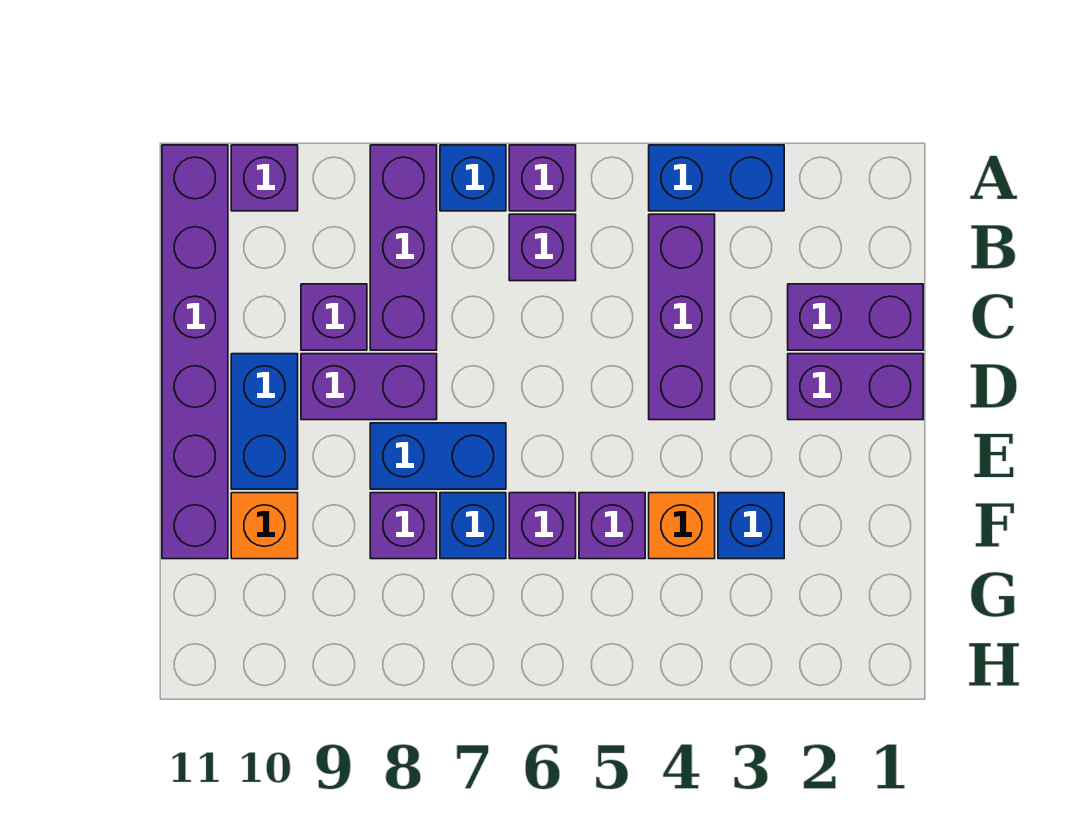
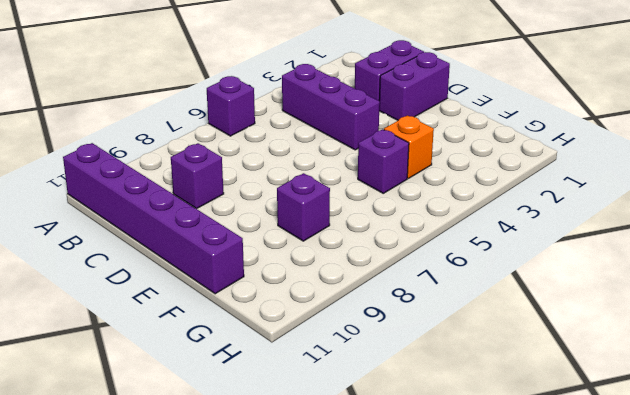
none -> blue 1x2 brick [649,145,784,211]
none -> blue 1x1 brick [440,145,506,211]
none -> purple 1x3 brick [370,145,437,350]

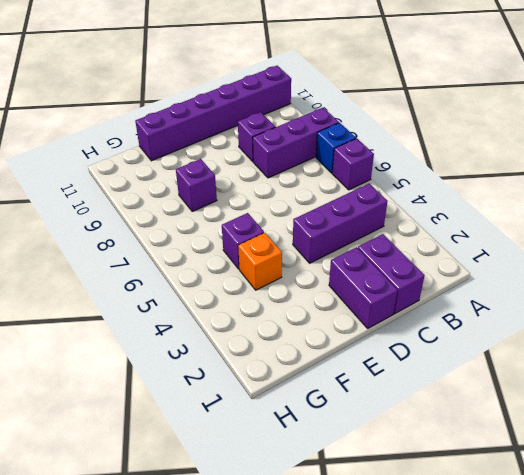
none -> blue 1x2 brick [649,145,784,211]
none -> purple 1x1 brick [231,145,298,211]
none -> purple 1x1 brick [509,214,576,281]

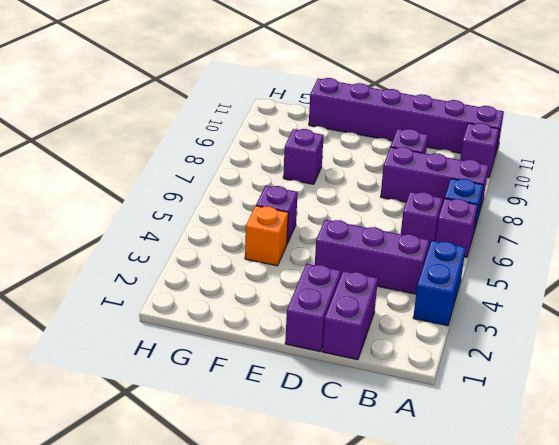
none -> purple 1x2 brick [301,354,437,420]
none -> blue 1x2 brick [231,354,298,489]
none -> blue 1x2 brick [370,423,506,489]

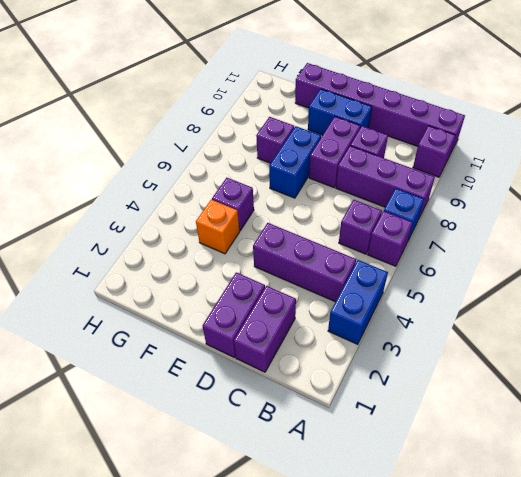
none -> blue 1x1 brick [718,493,784,559]
none -> purple 1x1 brick [509,493,576,559]
none -> blue 1x1 brick [440,493,506,559]

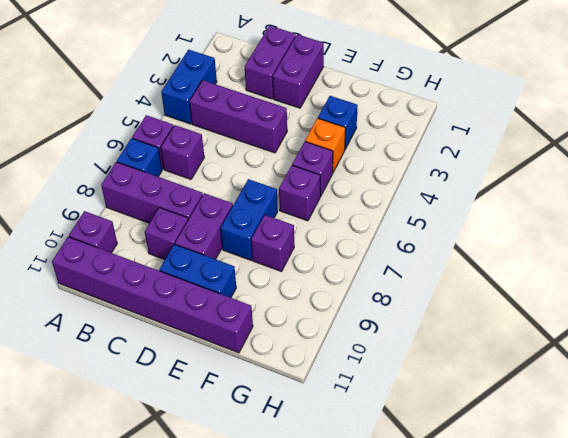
none -> blue 1x1 brick [440,493,506,559]
none -> orange 1x1 brick [231,493,298,559]

